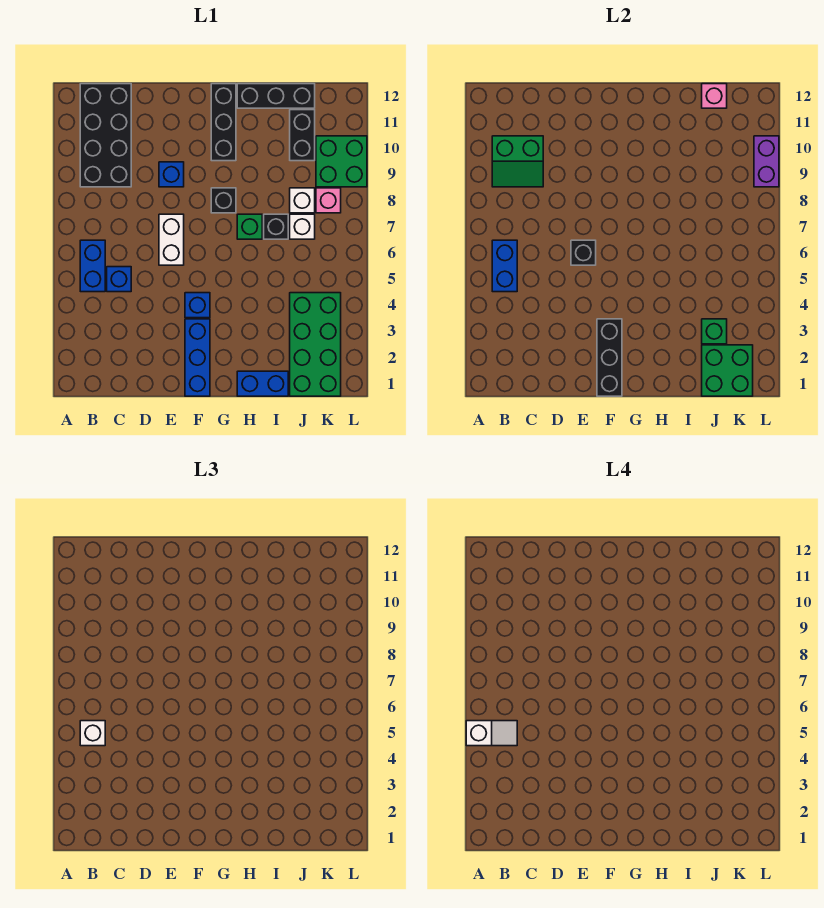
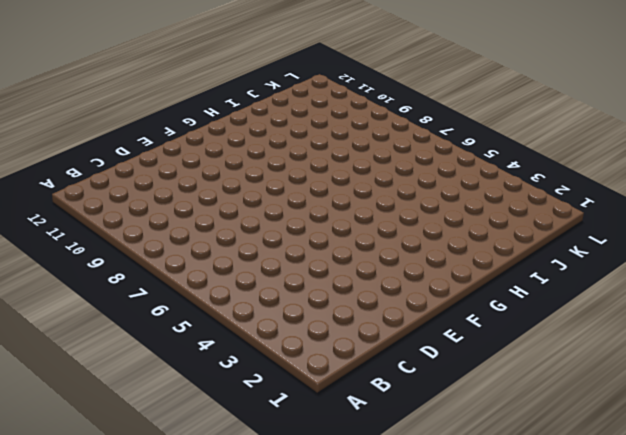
none -> blue 1x2 brick [80,240,105,292]
none -> black 2x4 brick [80,84,131,187]
none -> blue 1x1 brick [107,267,131,292]

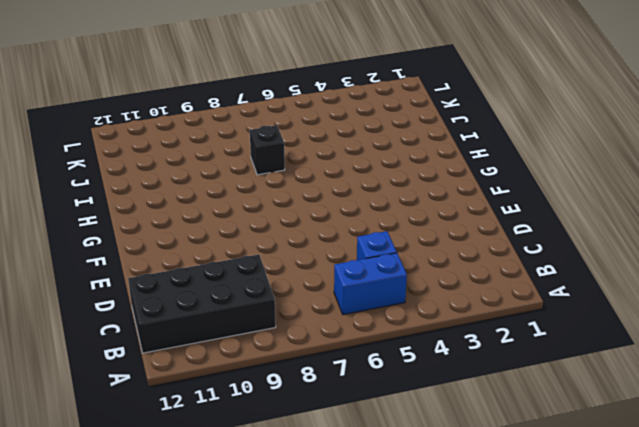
none -> white 1x2 brick [159,214,184,265]
none -> blue 1x1 brick [159,162,184,187]
none -> blue 1x3 brick [185,319,210,396]

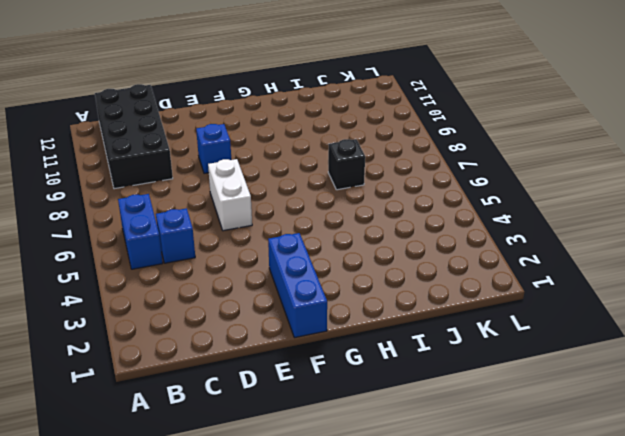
none -> blue 1x1 brick [185,293,210,318]
none -> black 1x1 brick [211,188,236,213]
none -> black 1x3 brick [211,84,236,161]

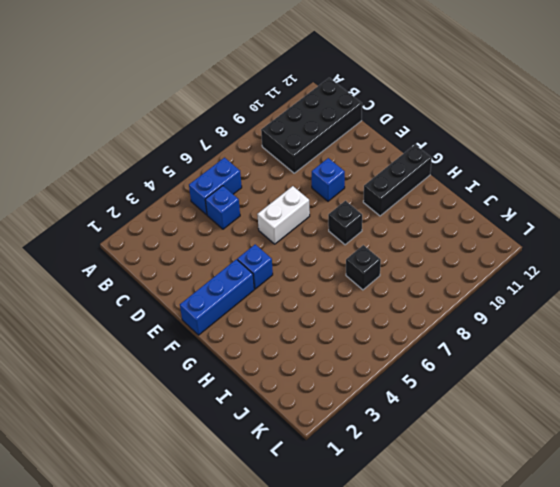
none -> blue 1x2 brick [237,371,288,396]
none -> green 1x1 brick [237,214,262,239]
none -> black 1x3 brick [237,84,315,108]

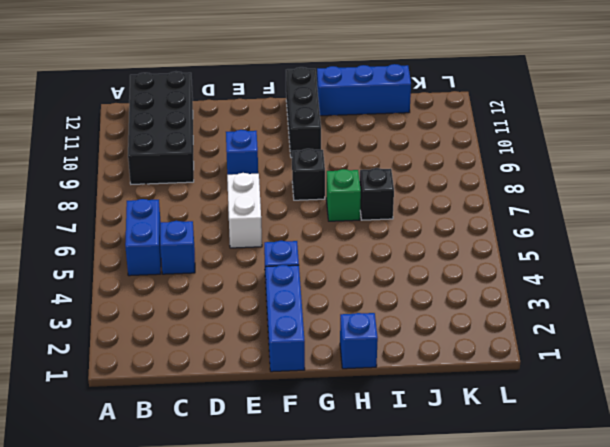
blue 1x1 brick [340,313,378,369] -> blue 1x2 brick [237,371,288,396]
blue 1x3 brick [317,64,411,116] -> black 1x3 brick [237,84,315,108]
none -> green 2x4 brick [290,293,341,396]
none -> white 1x1 brick [290,214,315,239]
none -> white 1x1 brick [290,188,315,213]

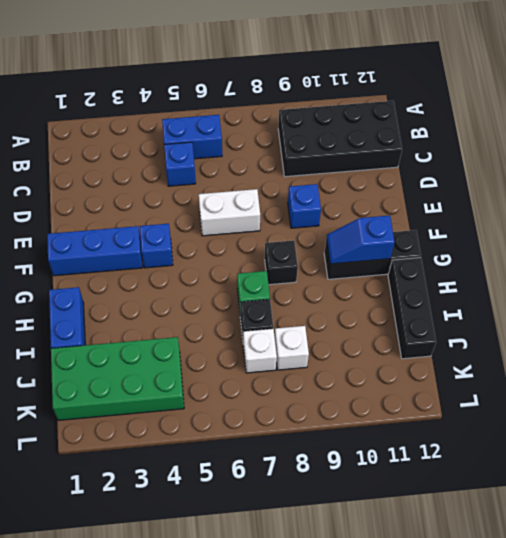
blue 1x2 slope [327,215,395,264] -> none
none -> black 1x2 brick [290,110,315,161]
none -> pink 1x1 brick [316,188,341,213]
none -> green 2x2 brick [316,136,367,187]

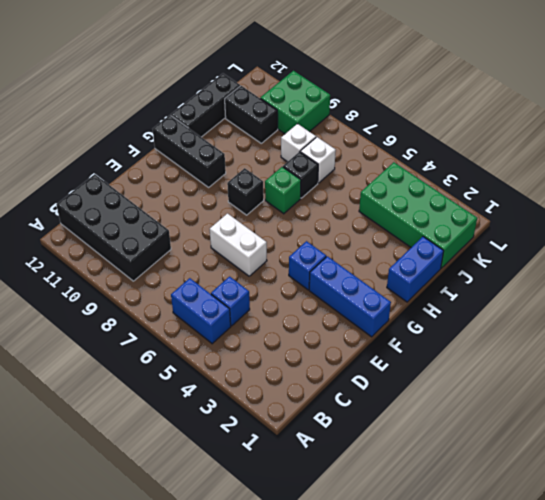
none -> blue 1x1 brick [159,162,184,187]
none -> pink 1x1 brick [316,188,341,213]
none -> blue 1x2 brick [492,240,517,292]

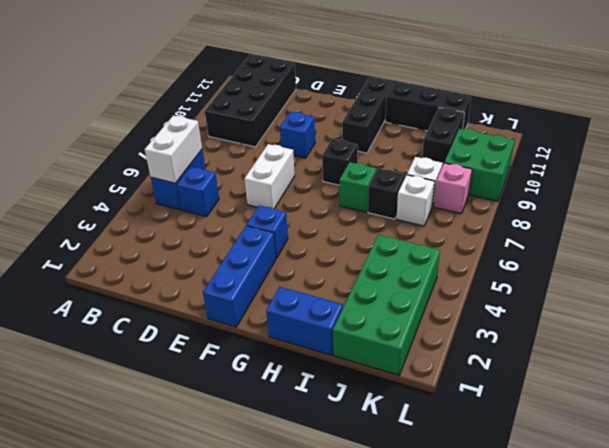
white 1x2 brick [145,115,202,183] -> blue 1x2 brick [492,240,517,292]
none -> green 2x2 slope [492,136,543,187]
none -> black 1x1 brick [571,240,596,265]
none -> black 1x3 brick [597,319,622,396]

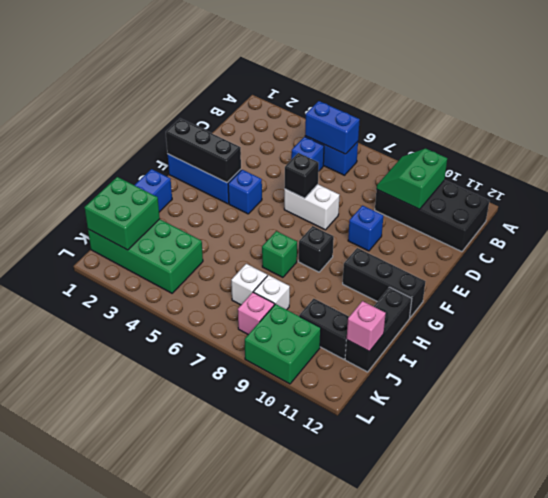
none -> black 1x1 brick [264,214,288,239]
none -> green 1x1 brick [702,319,727,344]
none -> purple 1x2 brick [754,136,779,187]

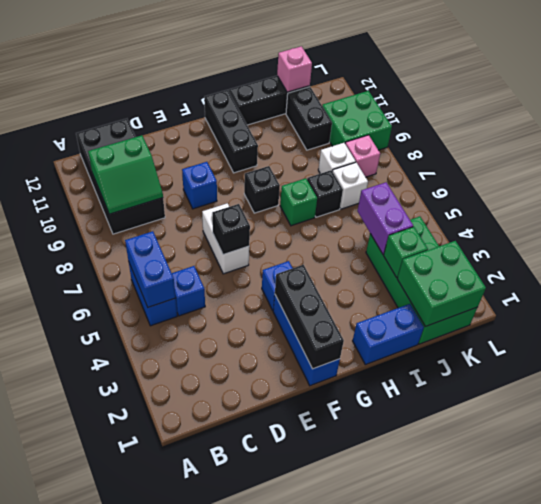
purple 1x2 brick [357,182,413,254] -> purple 1x2 brick moved to [754,136,779,187]
none -> white 1x1 brick [80,721,105,746]
none -> white 1x2 slope [466,721,517,746]

